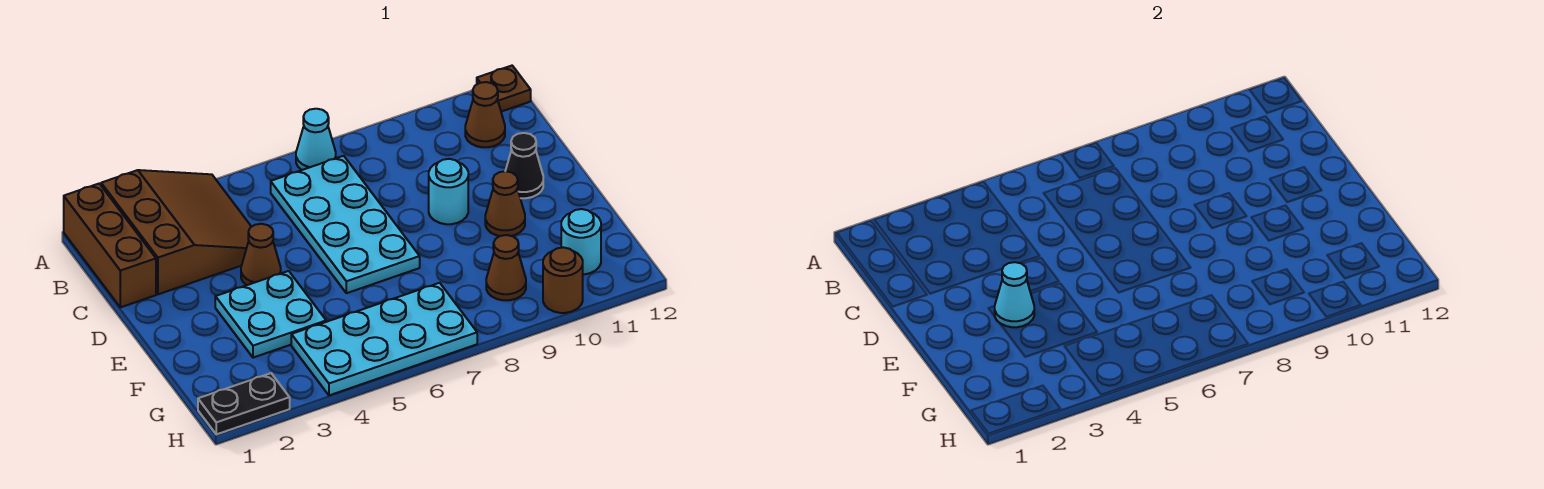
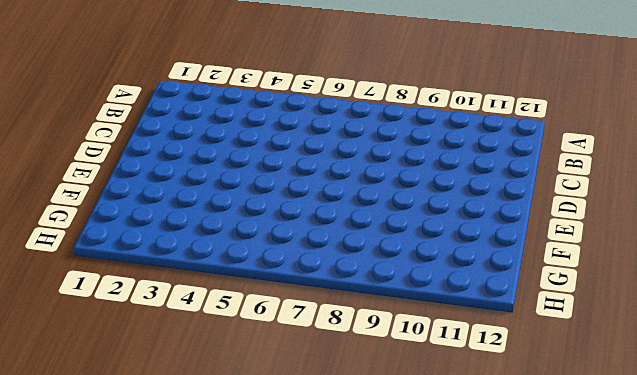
none -> brown 1x3 brick [64,184,156,307]
none -> brown 3x3 slope [101,170,251,294]
none -> cyan 1x1 cone [296,109,336,170]

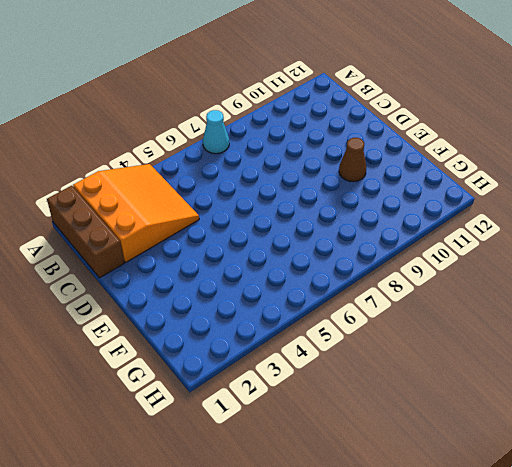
orange 3x3 slope [73,164,199,262] -> brown 3x3 slope [101,170,251,294]
none -> brown 1x1 plate [477,66,531,112]
none -> cyan 2x4 plate [271,156,420,293]
none -> brown 1x1 cone [465,82,505,147]

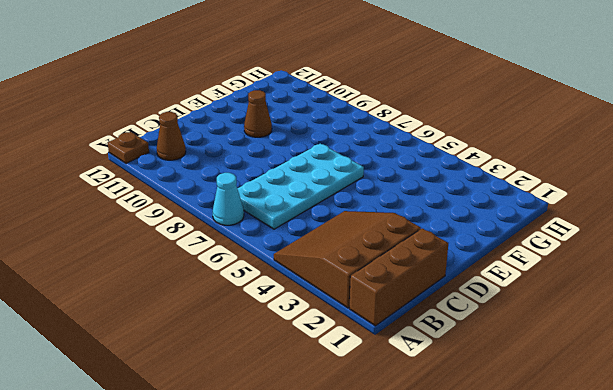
none -> brown 1x1 cone [241,224,281,285]
none -> cyan 1x1 round brick [429,159,468,224]
none -> black 1x1 cone [506,133,543,198]

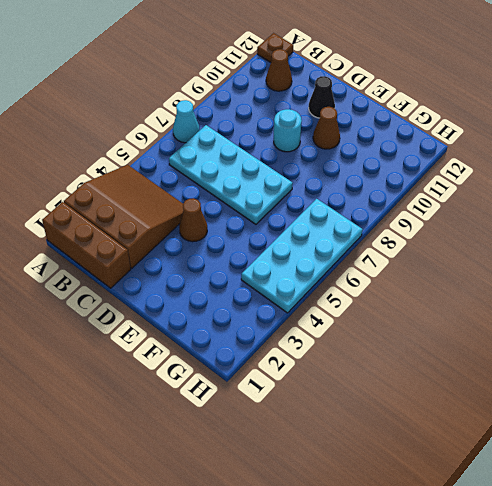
none -> cyan 2x2 plate [215,271,326,358]
none -> brown 1x1 cone [486,235,526,300]
none -> cyan 1x1 round brick [561,209,601,274]

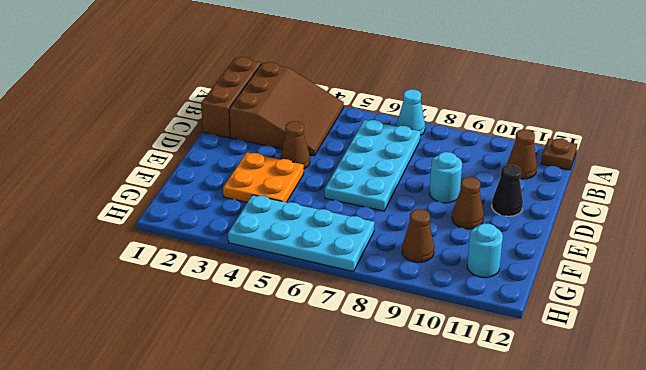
orange 2x2 plate [223,153,304,202] -> cyan 2x2 plate [215,271,326,358]
none -> black 1x2 plate [198,373,290,434]
none -> brown 1x1 round brick [543,247,583,313]
none -> cyan 1x1 cone [995,262,1034,327]

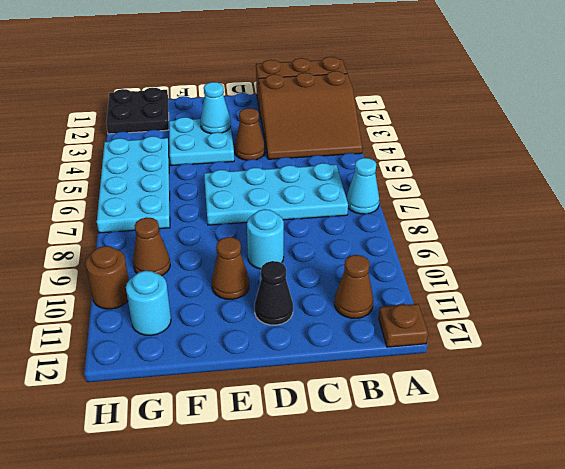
black 2x2 plate [106,87,169,134] -> black 1x2 plate [198,373,290,434]

